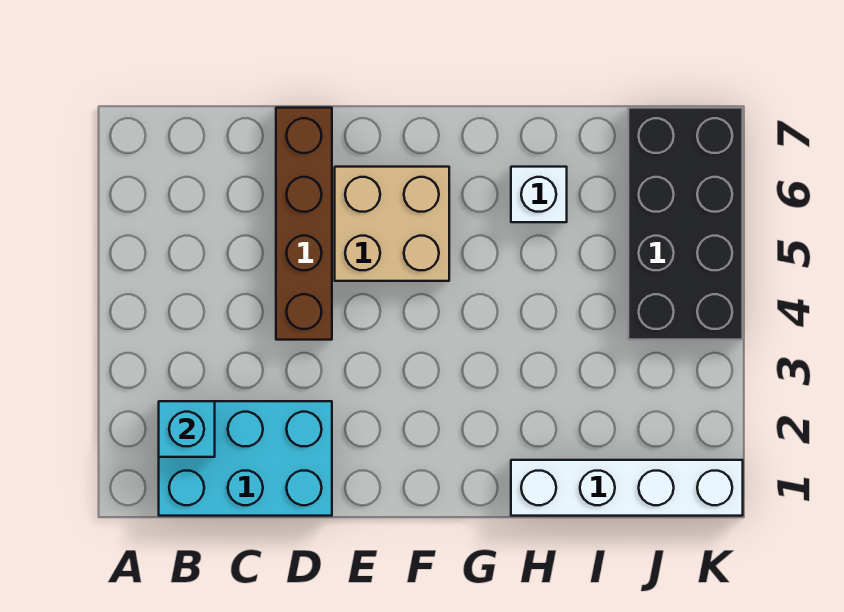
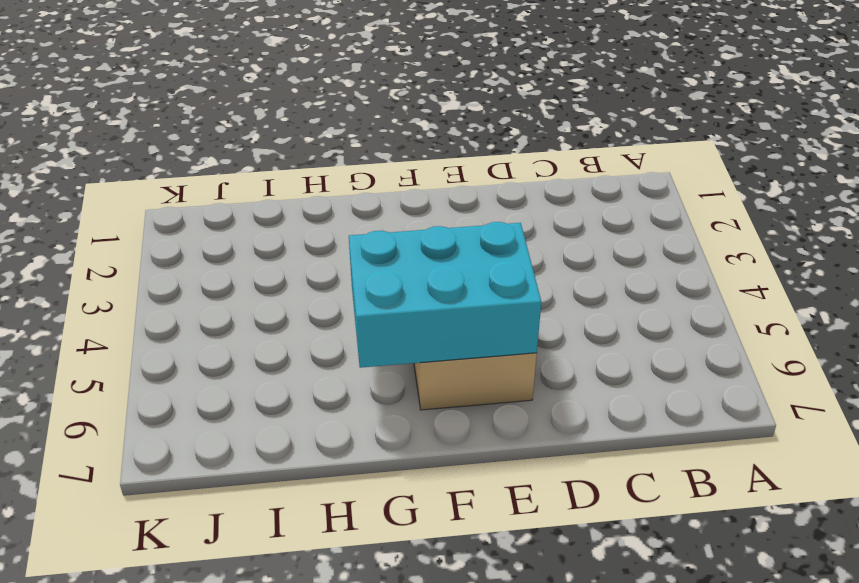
cyan 2x3 brick [349,222,541,368] -> cyan 2x3 brick moved to [159,401,332,516]
none -> brown 1x4 brick [276,108,332,340]
none -> white 1x4 brick [511,460,743,516]

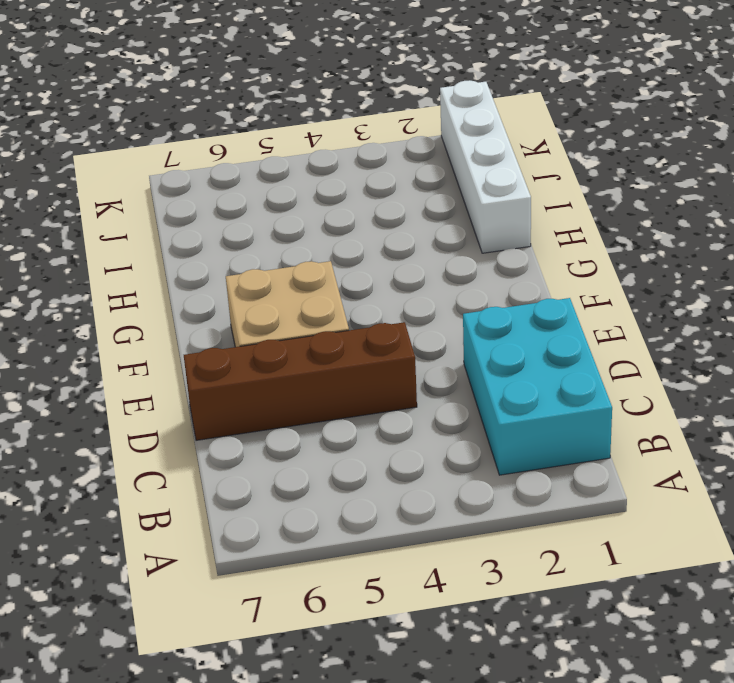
none -> white 1x1 brick [511,167,567,222]
none -> black 2x4 brick [628,108,743,340]

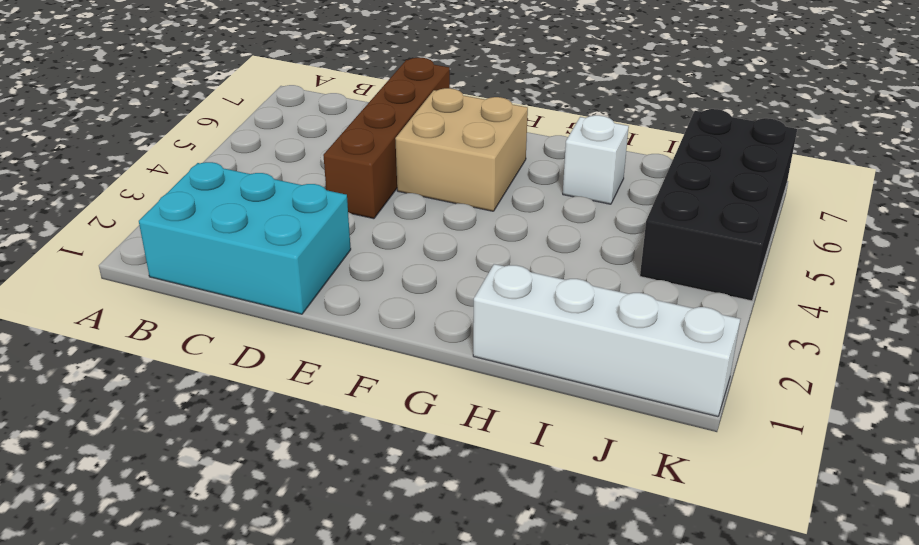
none -> cyan 1x1 brick [159,401,215,457]

